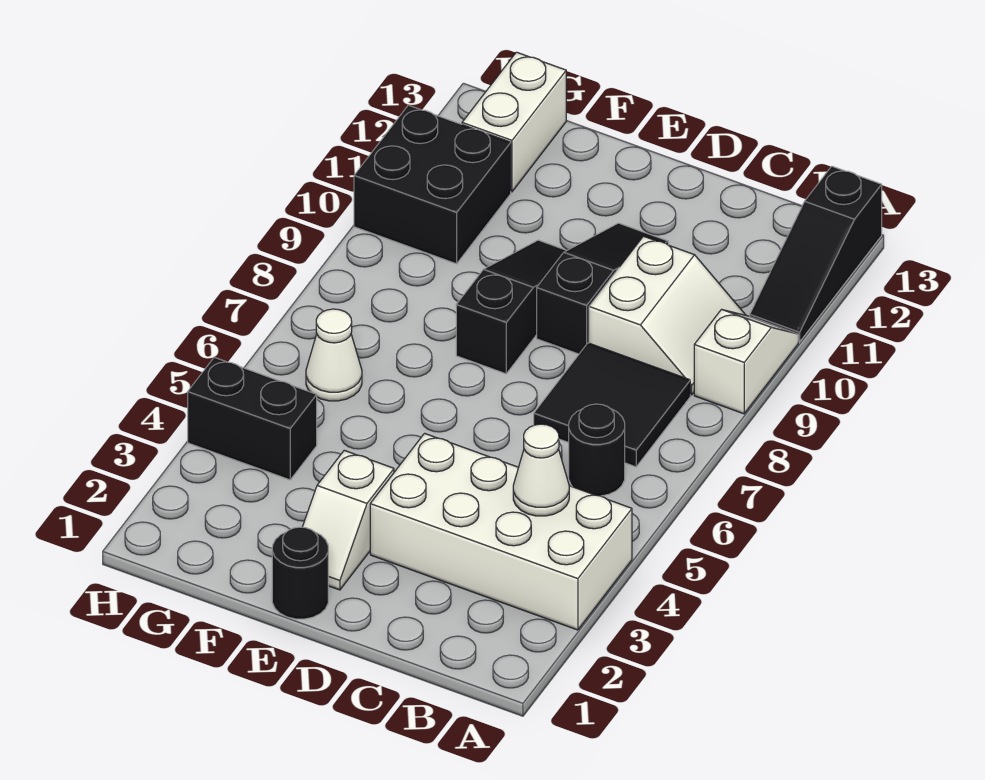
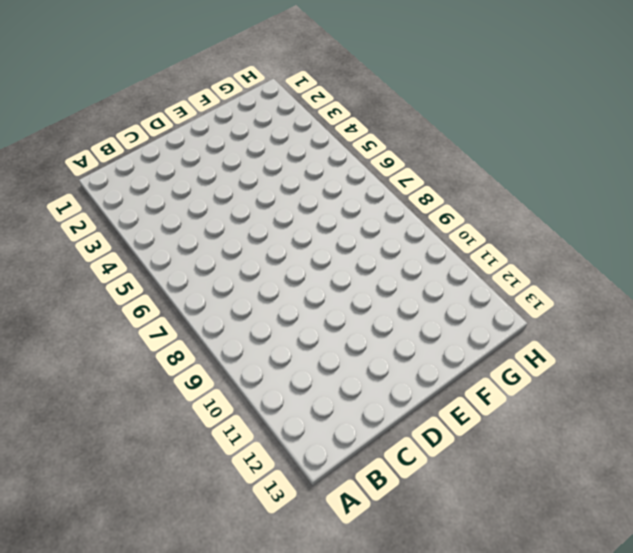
none -> white 2x4 brick [370,433,632,630]
none -> white 1x2 slope [694,309,798,414]
none -> black 1x3 slope [750,166,882,342]

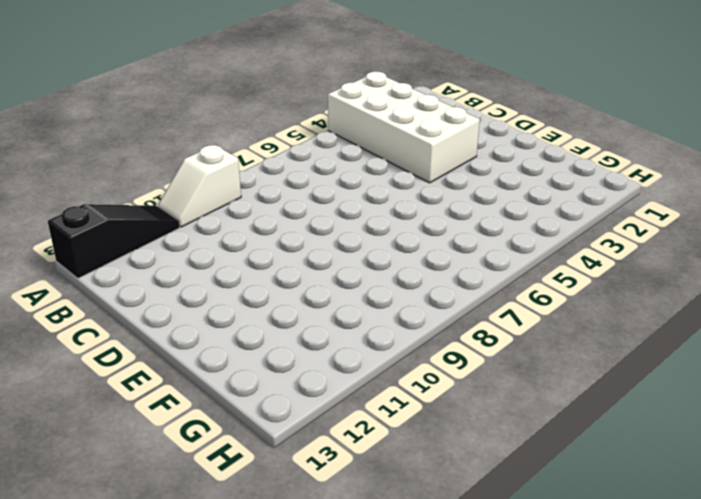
none -> black 1x1 round brick [569,404,625,496]
none -> black 2x2 tile [534,343,690,467]
none -> white 2x2 slope [589,236,745,395]

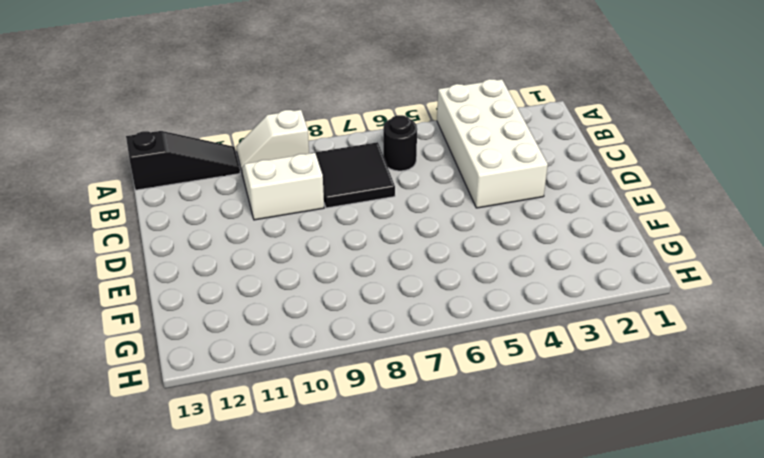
none -> black 1x3 slope [537,223,668,354]
none -> black 1x1 round brick [272,527,328,619]
none -> white 1x2 slope [303,450,394,590]

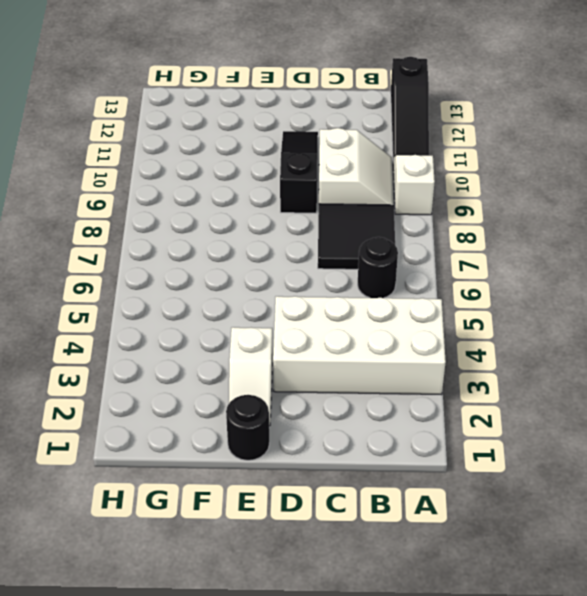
none -> black 1x3 slope [456,240,567,374]
none -> black 1x2 brick [188,357,317,480]
none -> white 1x1 cone [306,309,362,401]

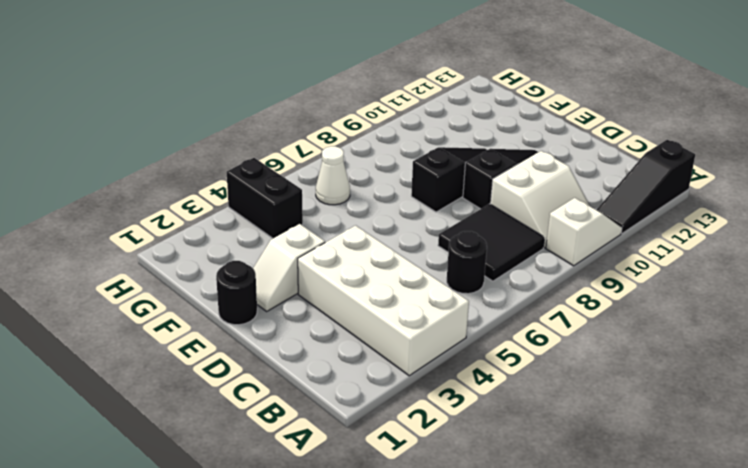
none -> black 2x2 brick [354,105,511,264]
none -> white 1x2 brick [462,52,566,192]
none -> white 1x1 cone [513,424,569,516]

